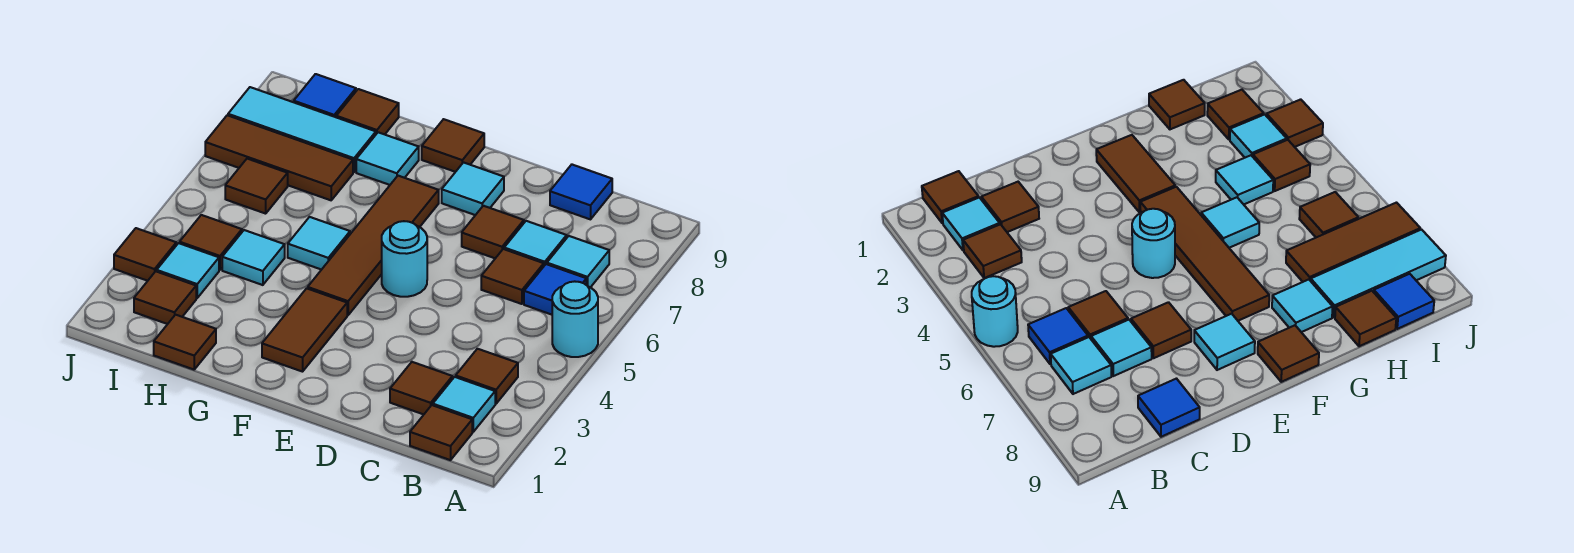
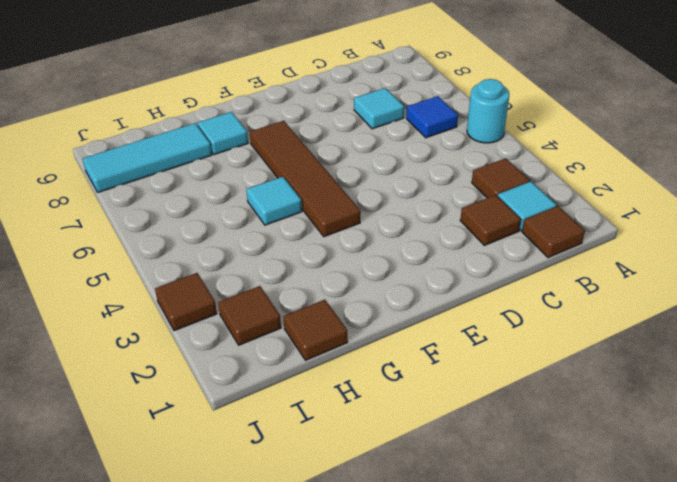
none -> cyan 1x1 tile [547,236,609,287]
none -> brown 1x1 tile [481,249,544,304]
none -> blue 1x1 tile [550,165,612,219]

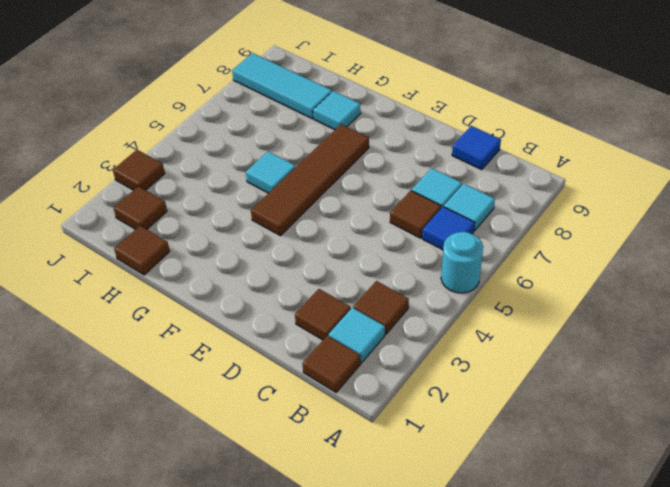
none -> brown 1x1 tile [462,206,524,258]
none -> cyan 1x1 round brick [382,221,427,297]
none -> cyan 1x1 tile [442,162,504,215]

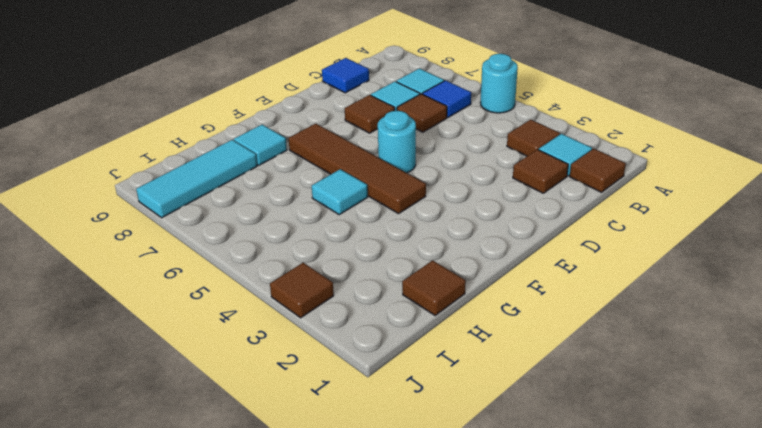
none -> cyan 1x1 tile [442,162,504,215]
none -> brown 1x2 tile [262,288,347,372]
none -> brown 1x1 tile [422,119,484,172]

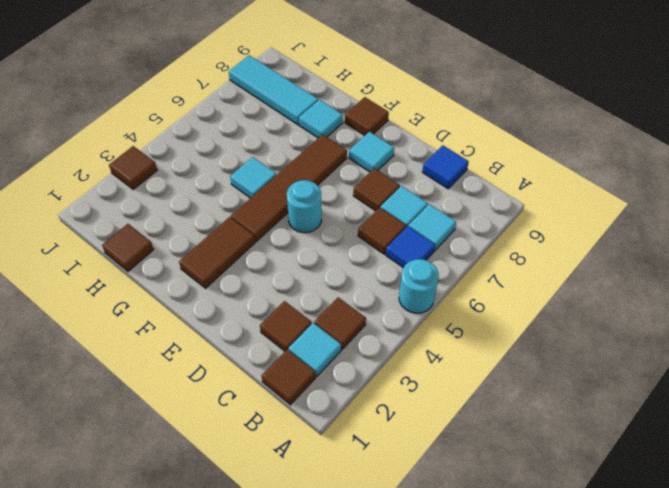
none -> cyan 1x1 tile [222,230,285,285]
none -> brown 1x3 tile [205,115,353,200]
none -> brown 1x1 tile [336,89,399,134]

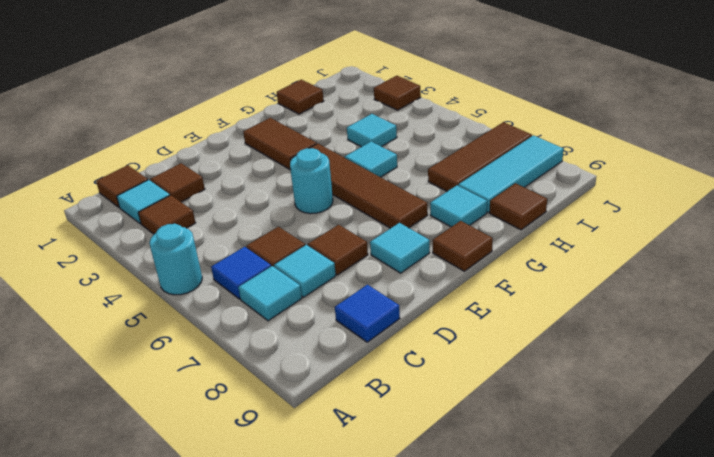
none -> brown 1x1 tile [134,271,196,324]
none -> cyan 1x1 tile [157,243,219,298]
none -> brown 1x1 tile [180,215,242,270]

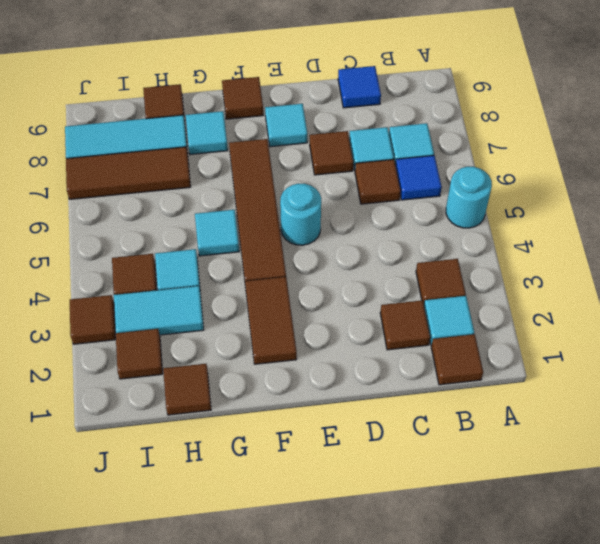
cyan 1x2 tile [114,286,204,335] -> cyan 1x1 tile [157,243,219,298]
none -> brown 1x1 tile [225,159,288,214]
none -> blue 1x1 tile [294,74,356,117]

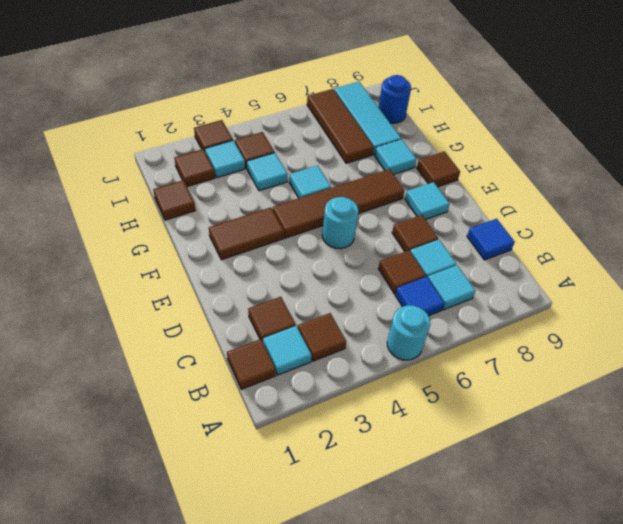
blue 1x1 round brick [378,75,411,123] -> blue 1x1 tile [294,74,356,117]
none -> brown 1x1 tile [336,89,399,134]
none -> brown 1x1 tile [225,159,288,214]

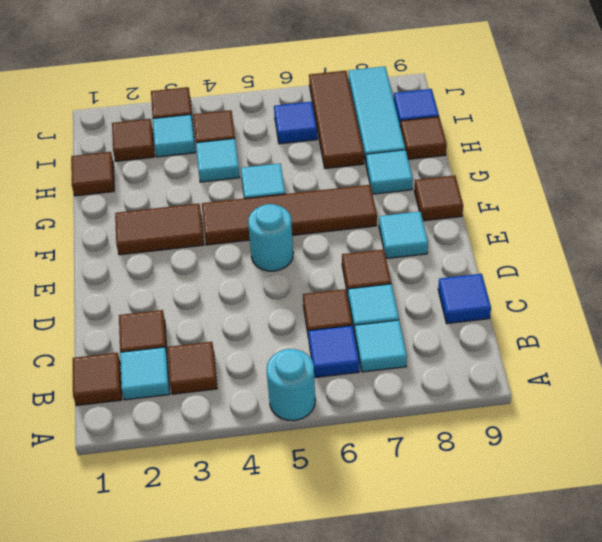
blue 1x1 tile [274,102,317,144] -> brown 1x1 tile [225,159,288,214]

